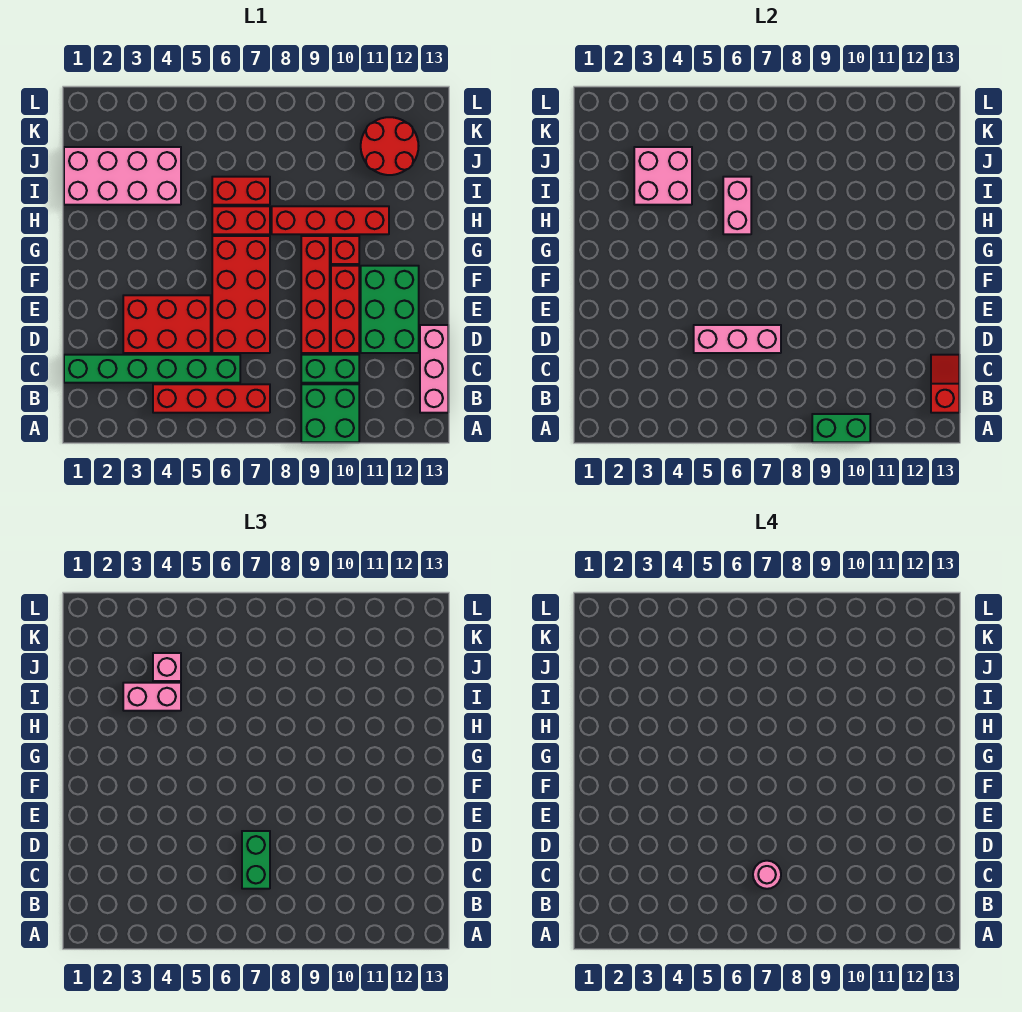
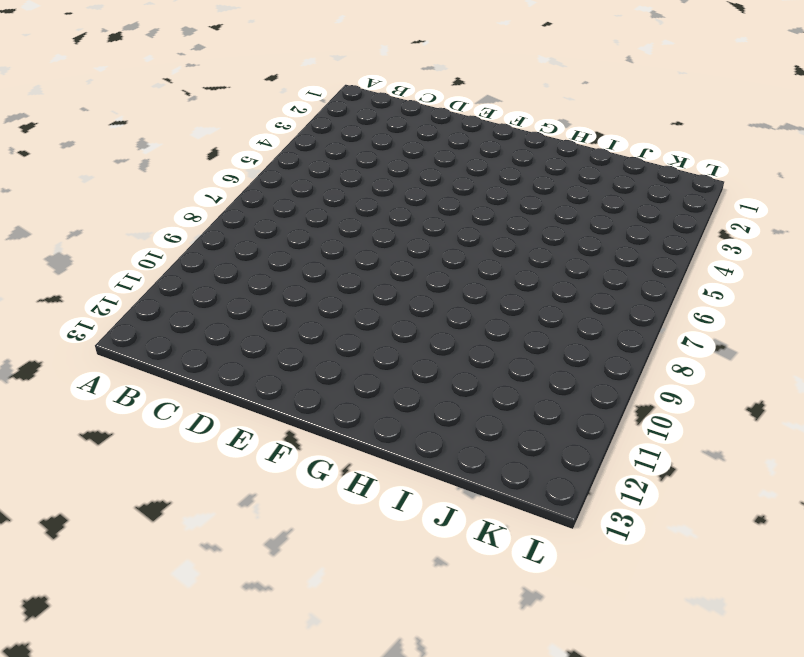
none -> green 2x2 brick [301,384,359,442]
none -> red 1x4 brick [153,384,270,413]
none -> pink 1x3 brick [420,325,448,413]

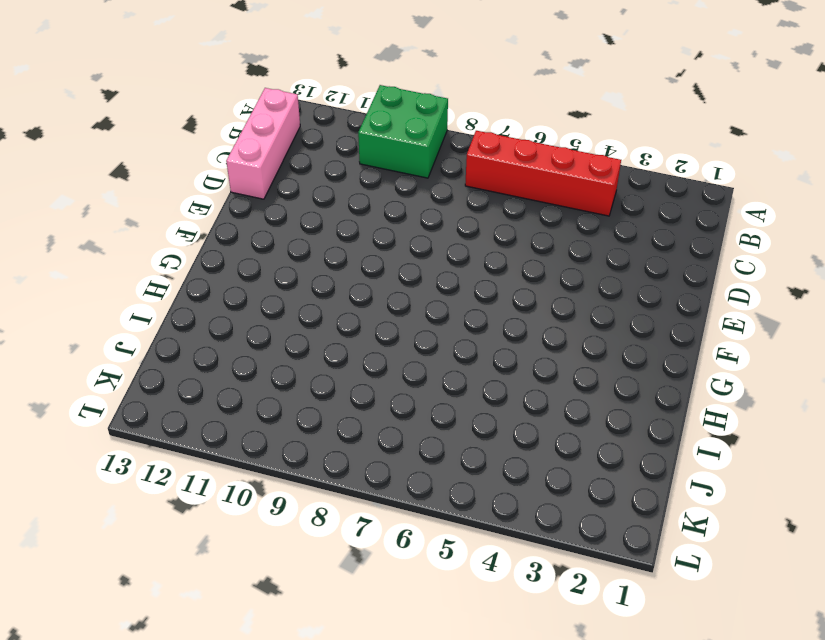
none -> green 1x6 brick [64,355,240,383]
none -> green 1x2 brick [301,355,359,383]
none -> red 2x3 brick [123,295,211,353]

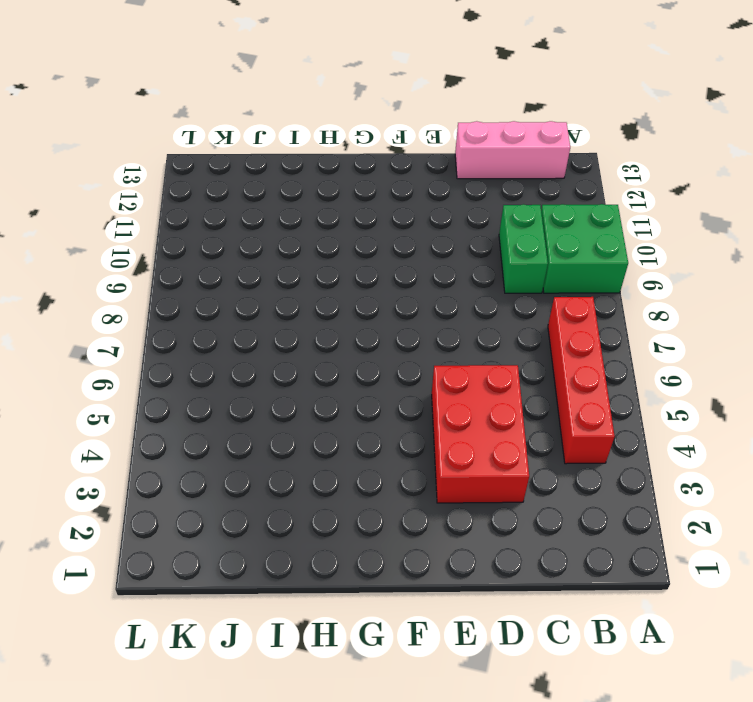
none -> green 1x6 brick [64,355,240,383]
none -> red 2x4 brick [212,236,270,353]
none -> red 1x4 brick [301,236,330,353]

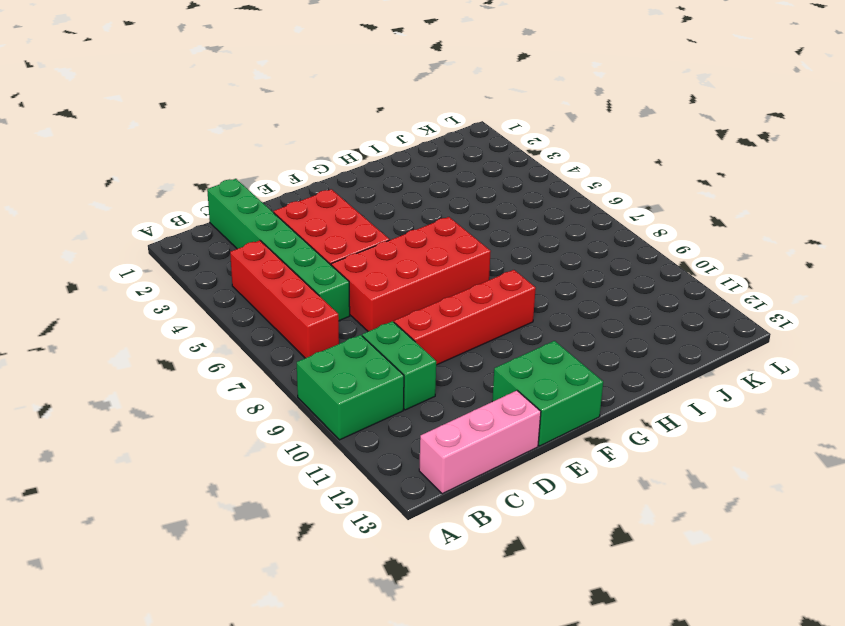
green 2x2 brick [492,341,603,446] -> green 2x3 brick [361,266,419,353]
none -> red 1x3 brick [331,266,359,353]
none -> red 1x1 brick [331,236,359,264]
none -> red 1x2 brick [212,206,270,234]

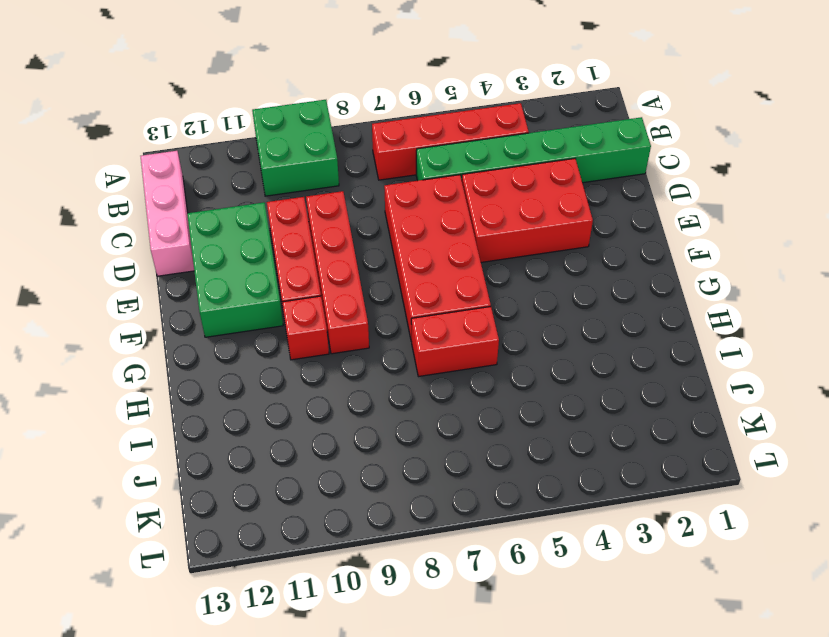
none -> green 1x2 brick [301,355,359,383]
none -> red 1x4 brick [272,206,389,234]
none -> pink 2x4 brick [64,147,181,205]

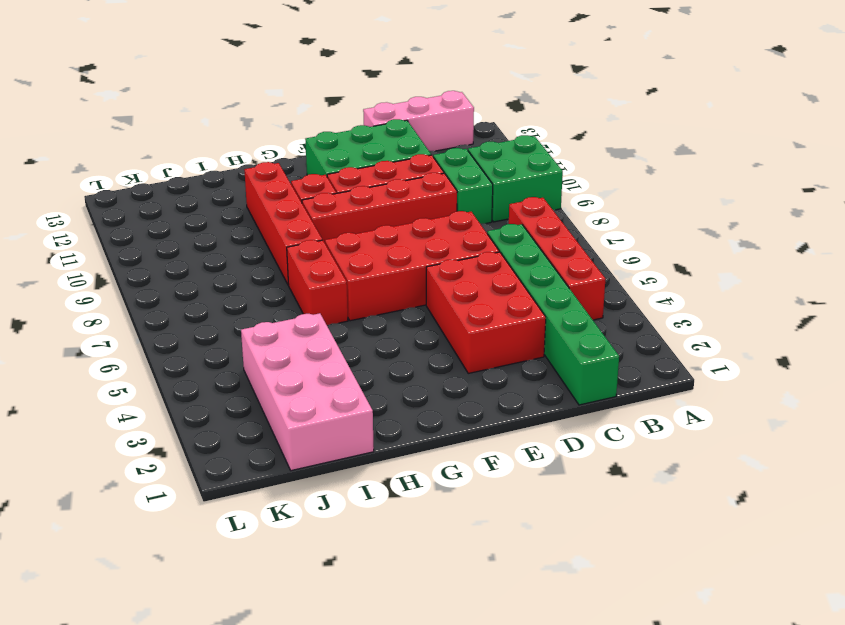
none -> red 1x2 brick [212,177,270,205]
none -> red 2x2 round brick [361,117,418,175]
none -> green 1x2 brick [812,414,870,442]

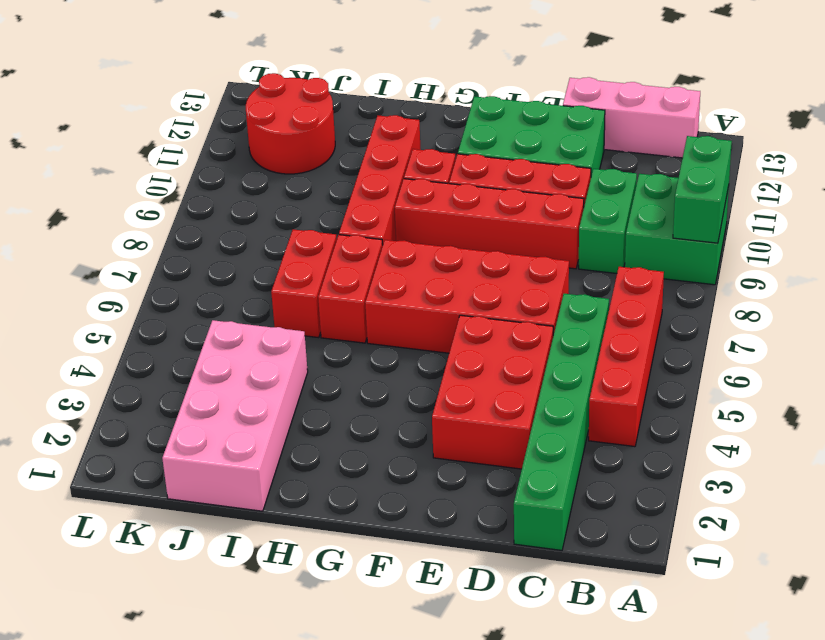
none -> red 1x2 slope [931,355,959,413]
none -> pink 1x3 brick [694,325,781,353]
none -> pink 1x2 brick [723,177,751,234]

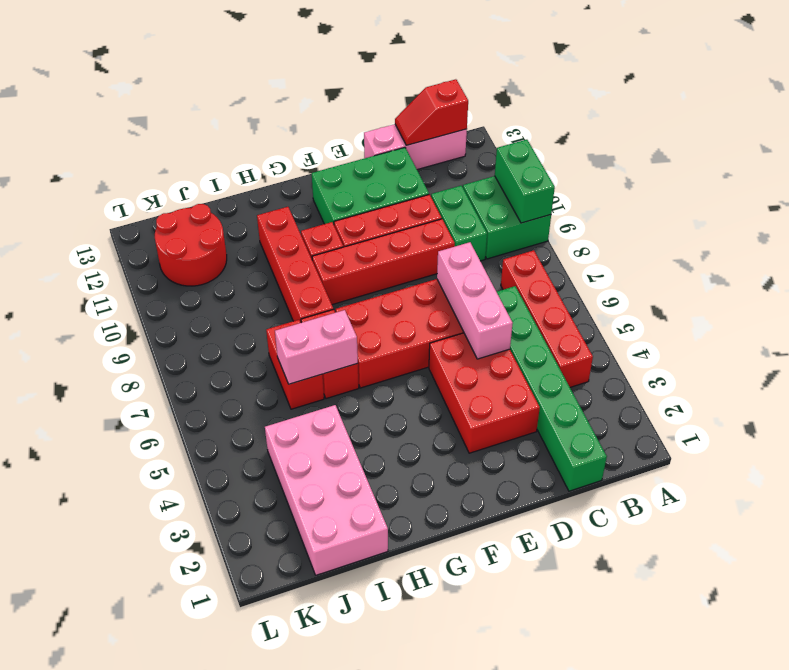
none -> pink 2x2 brick [634,147,692,205]
none -> green 1x2 brick [242,831,270,889]
none -> pink 1x2 brick [123,683,181,711]

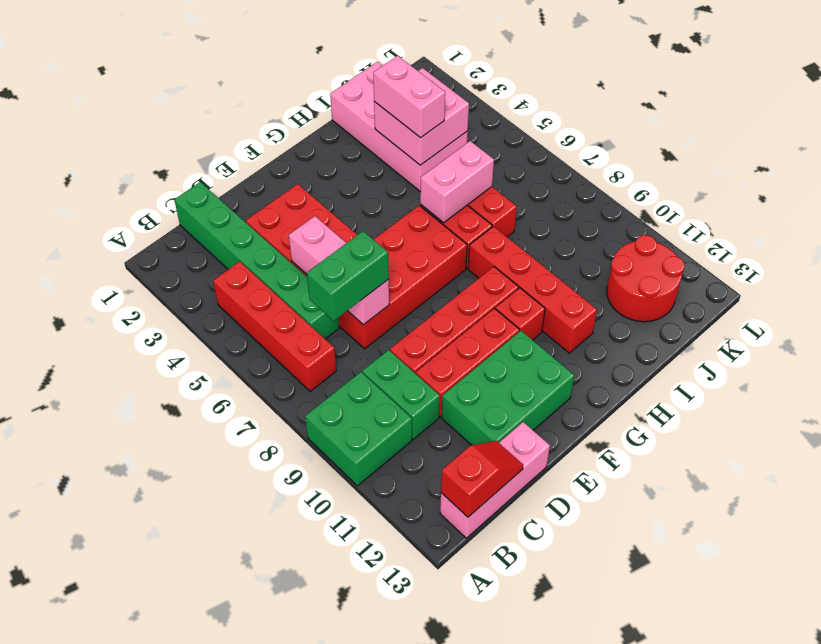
none -> green 1x2 brick [812,414,870,442]
none -> pink 1x1 brick [153,653,181,681]
none -> pink 1x1 round brick [753,861,781,889]

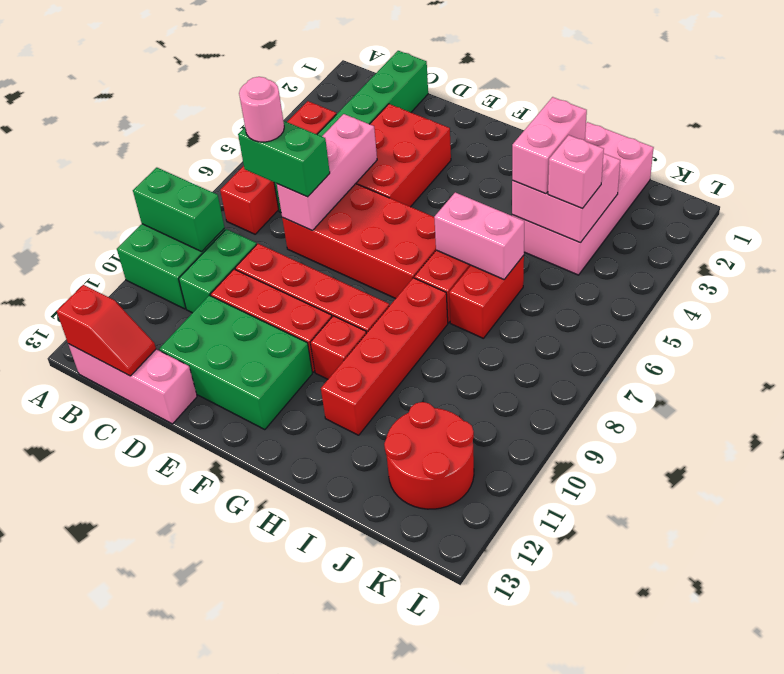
green 1x2 brick [133,168,225,252] -> green 1x2 brick turned to [812,414,870,442]

